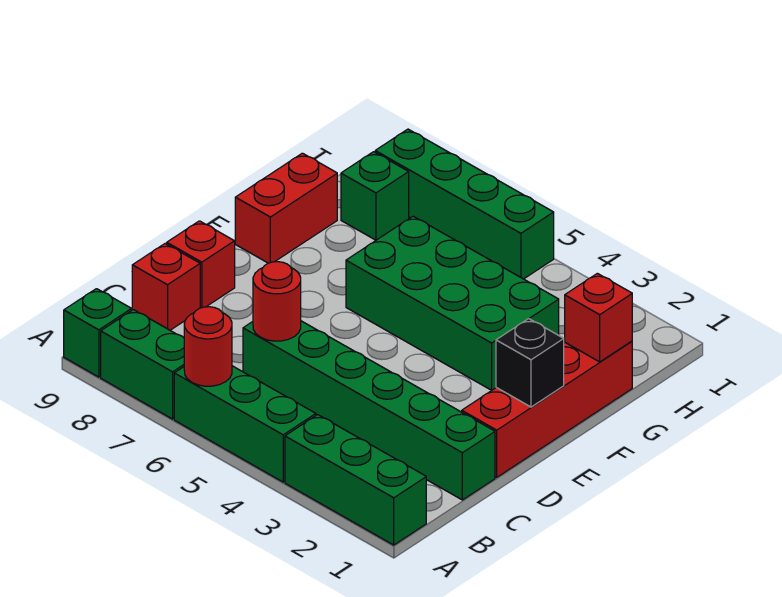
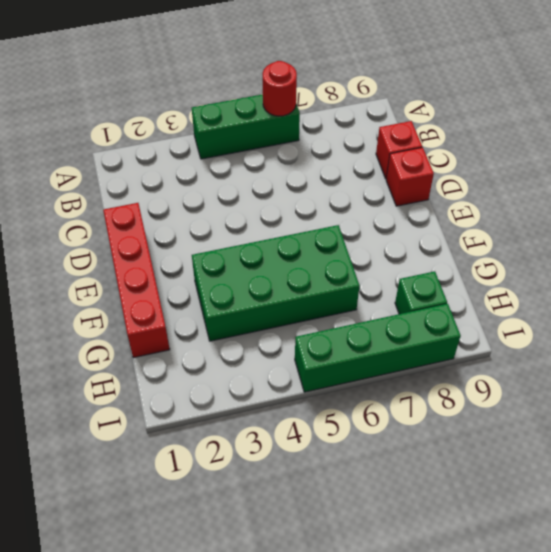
none -> green 1x3 brick [285,415,426,545]
none -> green 1x2 brick [101,310,184,419]
none -> green 1x1 brick [64,289,132,377]

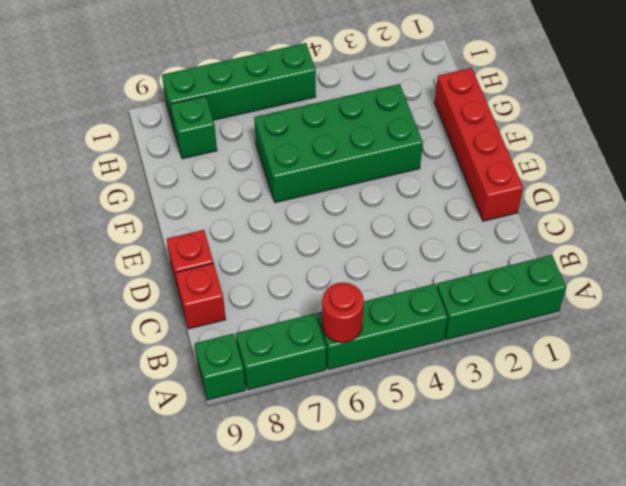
none -> green 1x6 brick [243,321,495,500]
none -> red 1x2 brick [235,153,337,263]
none -> red 1x1 round brick [253,262,301,341]

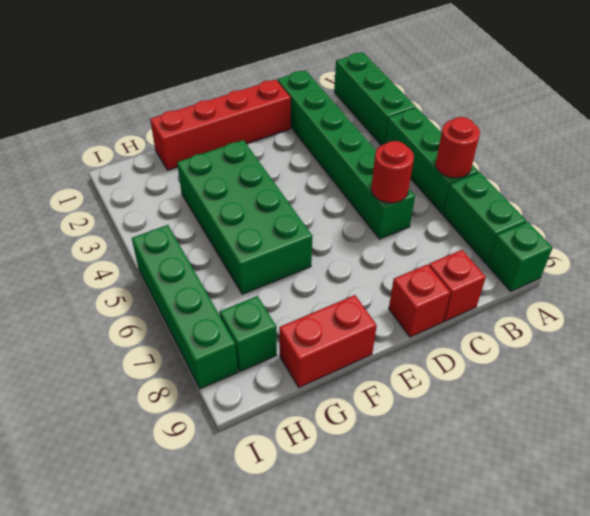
none -> black 1x1 brick [496,319,564,407]
none -> red 1x1 brick [565,273,632,362]

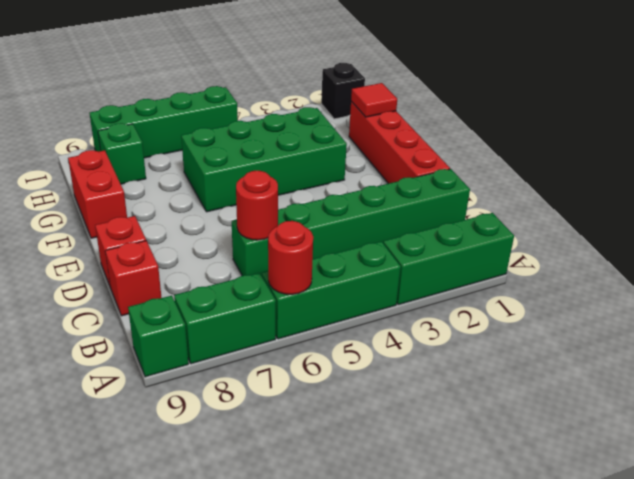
red 1x1 tile [351,83,397,117] -> red 1x1 brick [565,273,632,362]
black 1x1 brick [321,63,365,119] -> black 1x1 brick moved to [496,319,564,407]

